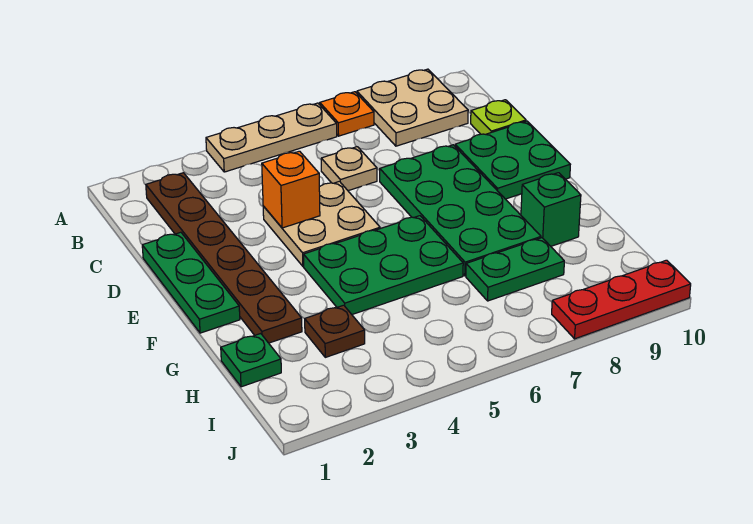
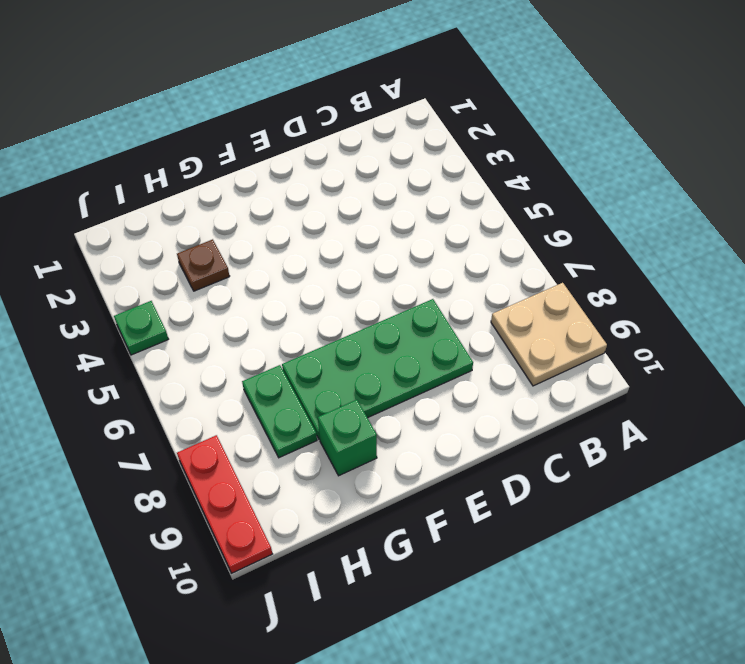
green 1x1 plate [114,301,168,355] -> green 1x1 plate moved to [221,334,281,387]
none -> tan 1x3 plate [206,103,337,172]
none -> orange 1x1 plate [320,92,374,136]
none -> brown 1x6 plate [146,173,302,343]

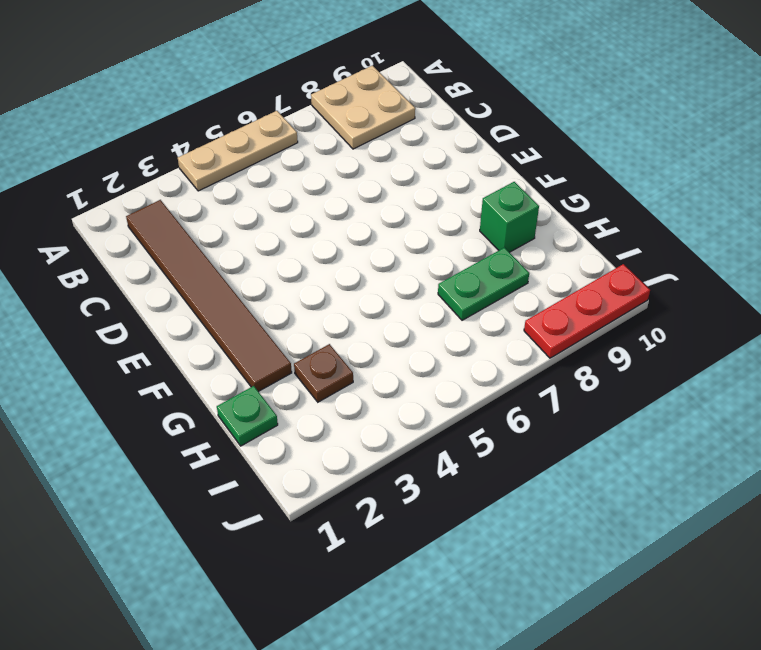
brown 1x6 tile [126,200,292,392] -> brown 1x6 plate [146,173,302,343]
none -> orange 1x1 plate [320,92,374,136]
none -> tan 1x1 plate [321,147,377,191]
none -> lime 1x1 plate [471,100,526,134]

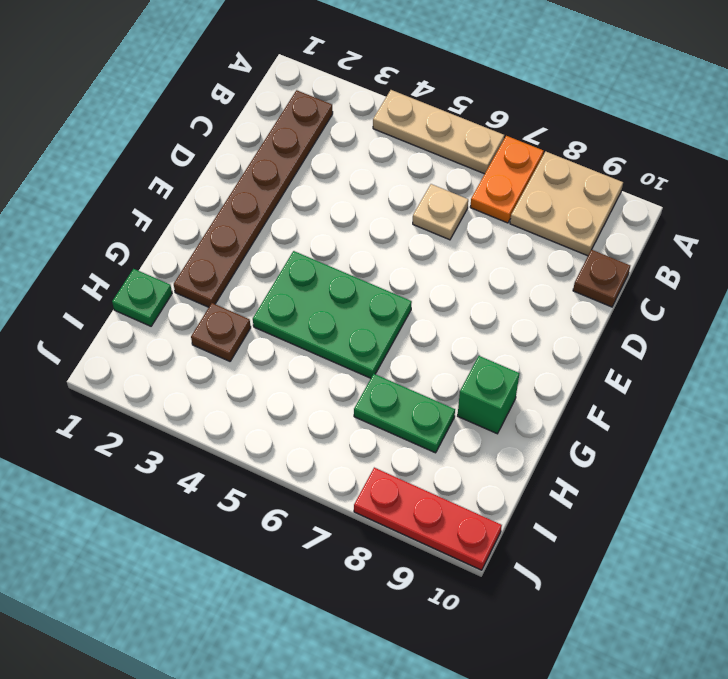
orange 1x2 plate [470,136,543,223] -> orange 1x1 plate [320,92,374,136]
brown 1x1 plate [573,250,630,307] -> lime 1x1 plate [471,100,526,134]
none -> green 1x3 plate [142,232,240,333]
none -> tan 2x2 plate [263,181,380,266]
none -> green 2x4 plate [380,145,541,276]

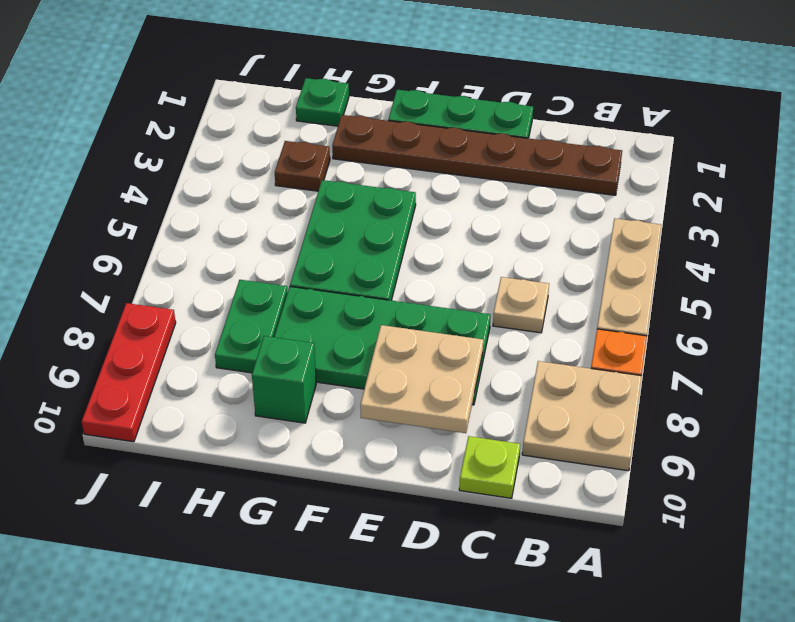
tan 2x2 plate [360,325,483,433] -> tan 2x2 plate moved to [263,181,380,266]
none -> green 2x2 plate [455,121,570,199]
none -> orange 1x1 brick [262,151,320,228]

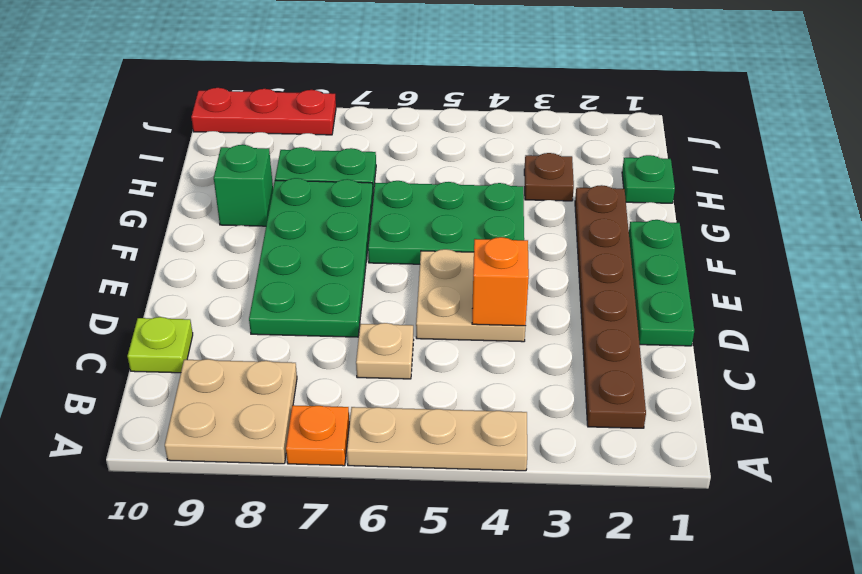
none -> green 2x2 plate [455,121,570,199]

